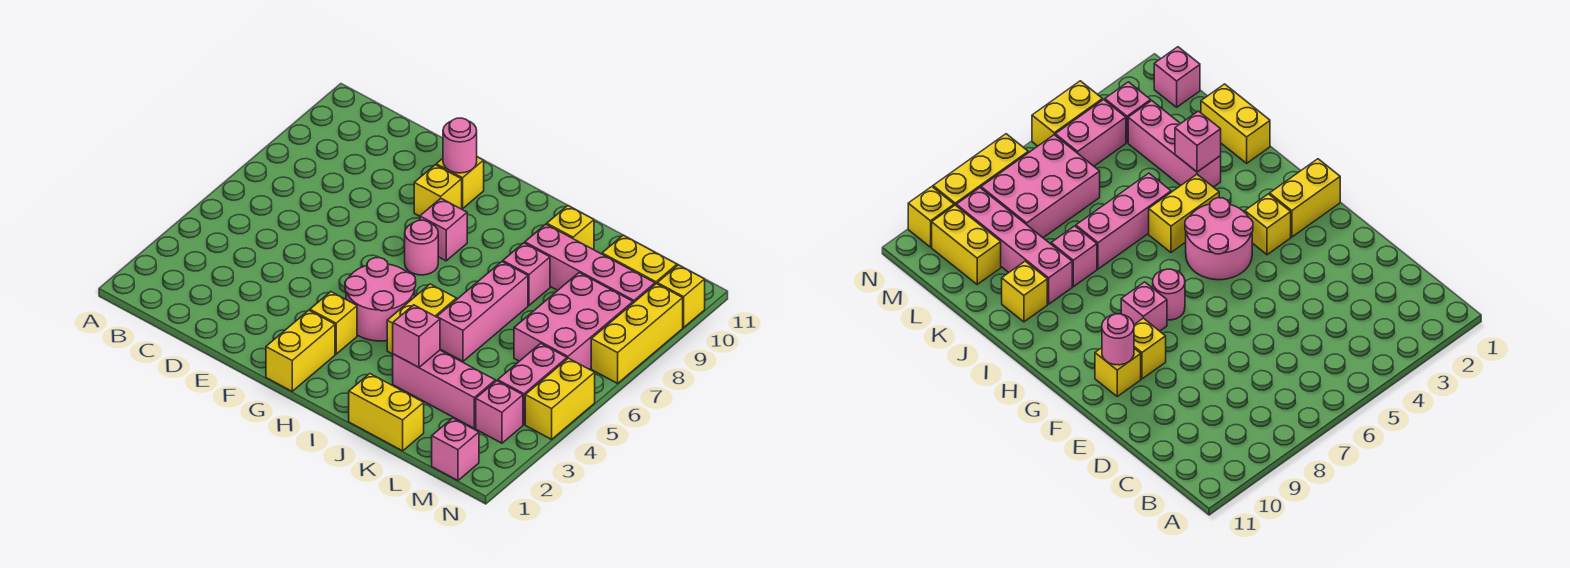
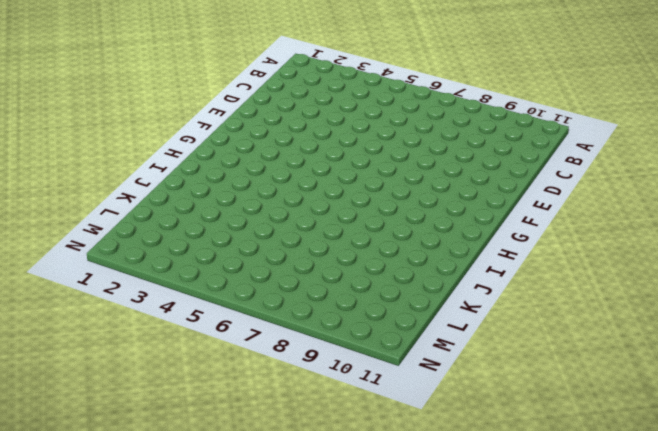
none -> yellow 1x1 brick [414,165,462,216]
none -> yellow 1x1 brick [436,157,484,209]
none -> yellow 1x2 brick [266,310,335,391]

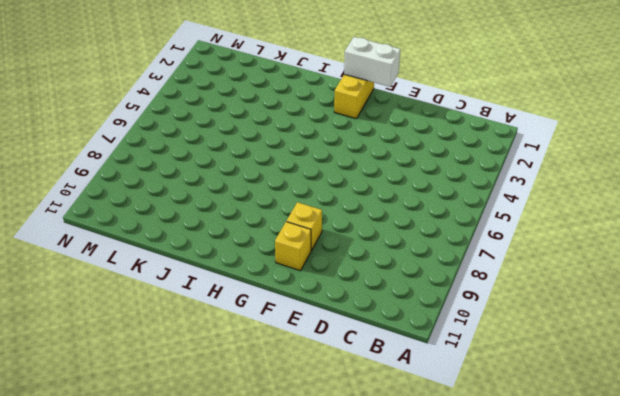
white 1x2 brick [344,37,400,87] -> none
none -> yellow 1x1 brick [310,292,357,354]
none -> pink 2x2 round brick [345,258,416,341]
none -> pink 1x1 round brick [405,220,438,275]

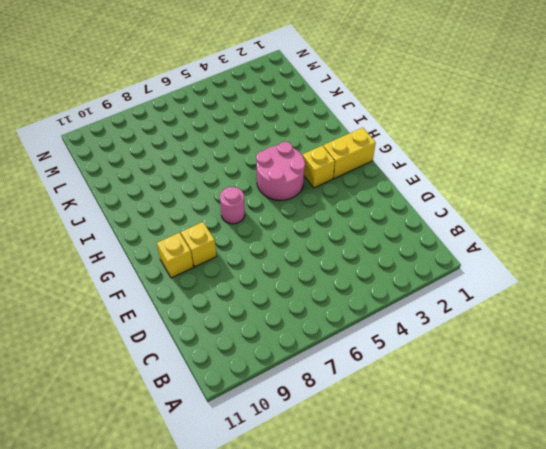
none -> pink 1x1 brick [420,198,467,261]
none -> yellow 1x2 brick [387,284,456,354]
none -> yellow 1x2 brick [349,374,424,451]

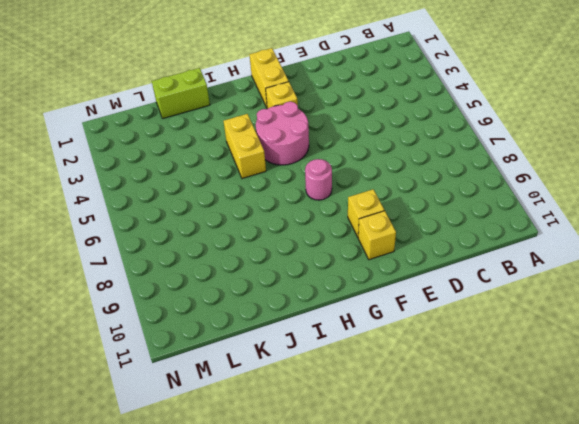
lime 1x2 brick [152,68,210,118] -> yellow 1x2 brick [349,374,424,451]
none -> pink 1x1 brick [420,198,467,261]
none -> pink 1x3 brick [393,350,495,428]
none -> pink 1x3 brick [437,262,528,361]

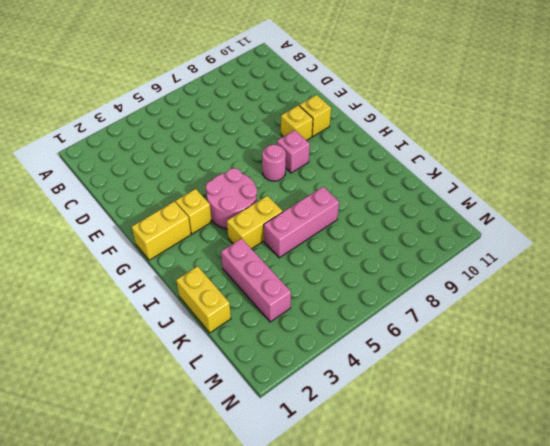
none -> pink 1x1 brick [503,243,550,305]
none -> pink 1x4 brick [525,224,655,303]
none -> yellow 1x1 brick [547,206,594,250]

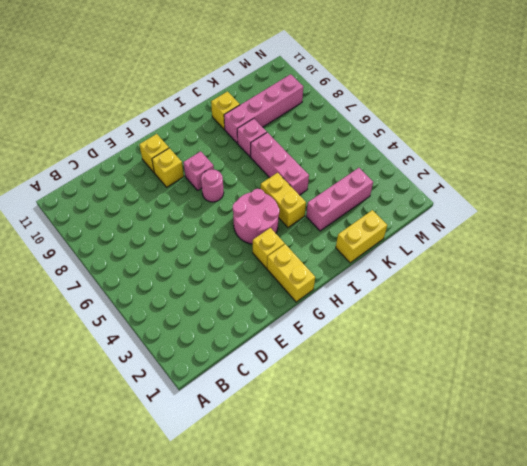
none -> pink 2x3 brick [514,273,633,369]
none -> yellow 1x2 brick [602,235,677,284]
none -> pink 1x1 brick [432,418,479,480]

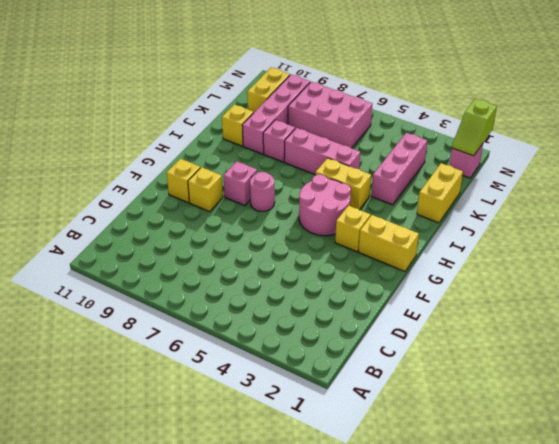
lime 1x2 slope [452,99,497,156] -> none
none -> pink 1x1 brick [476,381,523,443]
none -> pink 1x2 brick [498,343,567,425]
none -> yellow 1x2 brick [525,358,595,439]

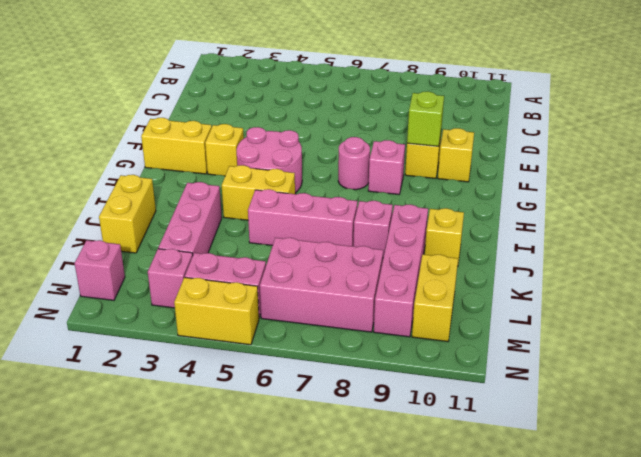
lime 1x1 brick [407,91,444,146] -> none
none -> yellow 1x3 brick [591,284,683,383]
none -> yellow 1x1 brick [657,265,705,327]
none -> pink 1x1 round brick [443,118,477,173]

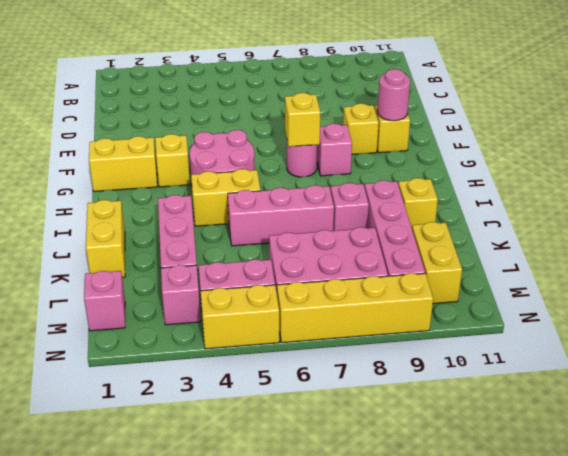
yellow 1x1 brick [285,93,320,147] -> yellow 1x1 brick moved to [657,265,705,327]
yellow 1x4 brick [277,273,433,343] -> yellow 1x3 brick [591,284,683,383]
none -> pink 1x1 brick [393,305,440,367]

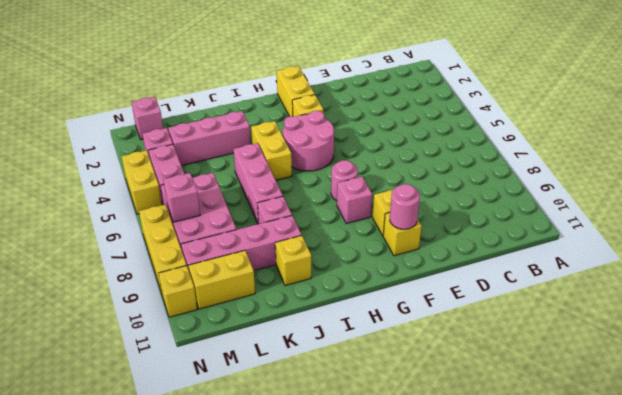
pink 1x1 brick [163,173,200,222] -> pink 1x1 brick moved to [393,305,440,367]
none -> yellow 1x2 brick [349,374,424,451]

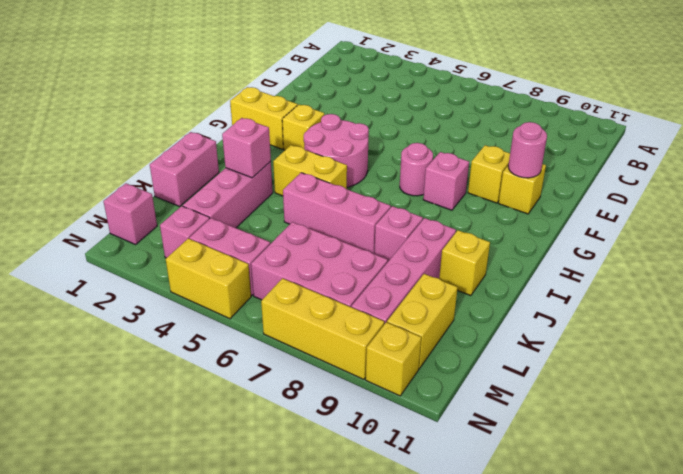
pink 1x2 brick [150,132,219,206] -> yellow 1x2 brick [349,374,424,451]

